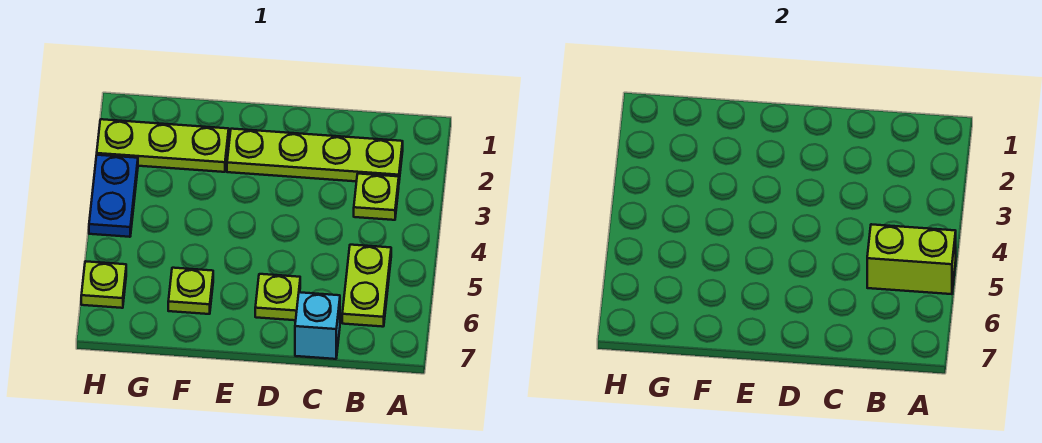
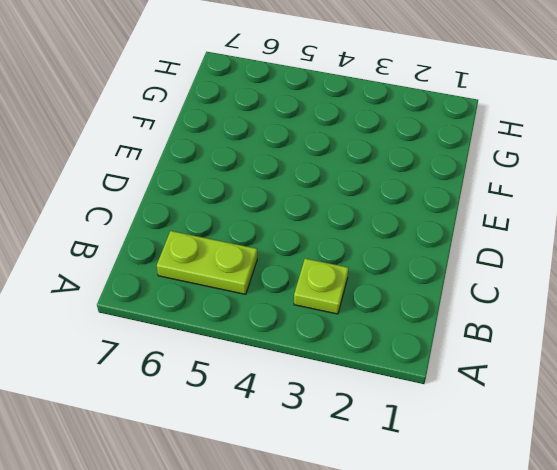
none -> lime 1x4 plate [227,129,403,181]
none -> cyan 1x1 brick [295,292,340,359]

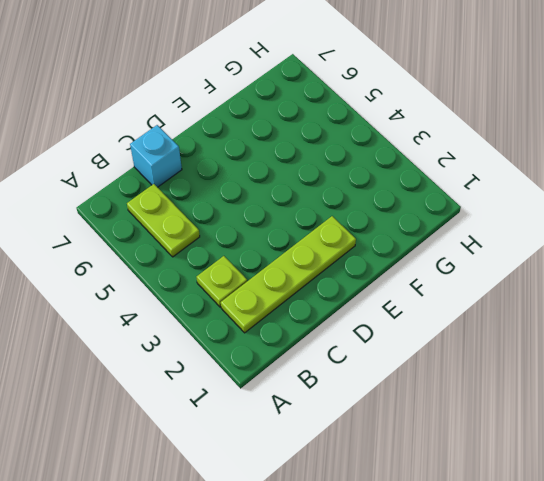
none -> lime 1x1 plate [255,274,300,320]
none -> lime 1x3 plate [97,119,229,172]

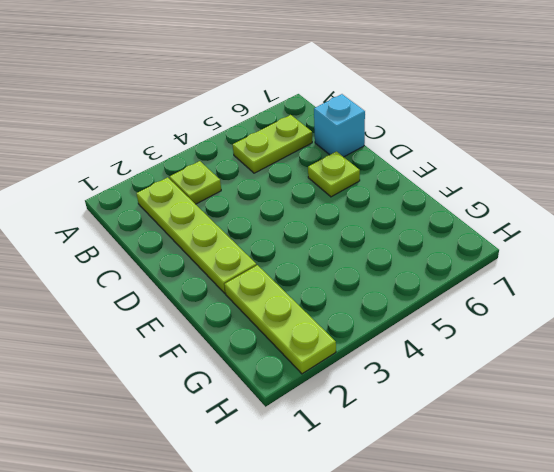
none -> lime 1x1 plate [168,268,213,314]
none -> blue 1x2 plate [89,155,138,237]

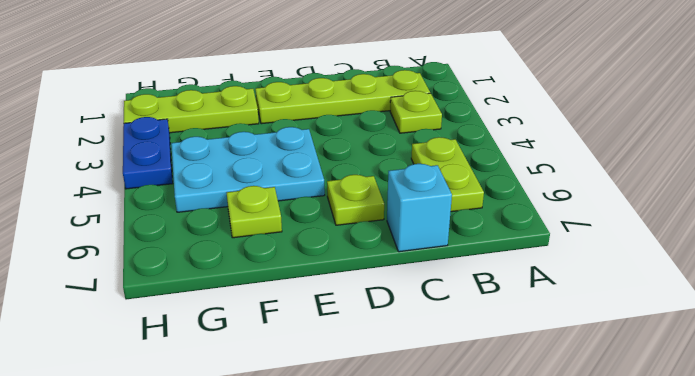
cyan 2x3 plate [171,127,325,212] -> none
none -> lime 1x1 plate [81,261,126,308]
none -> lime 1x2 brick [867,224,956,294]

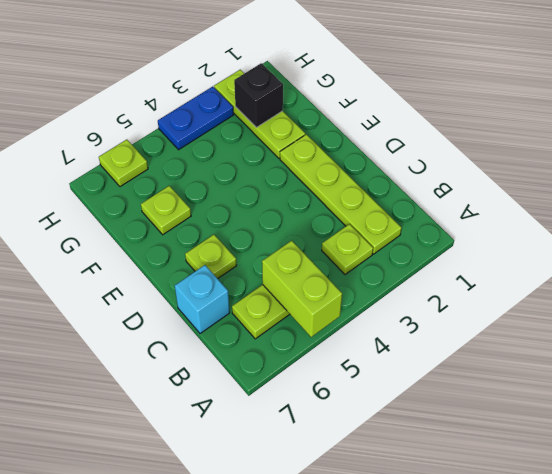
black 1x1 brick [234,63,283,127] -> none

